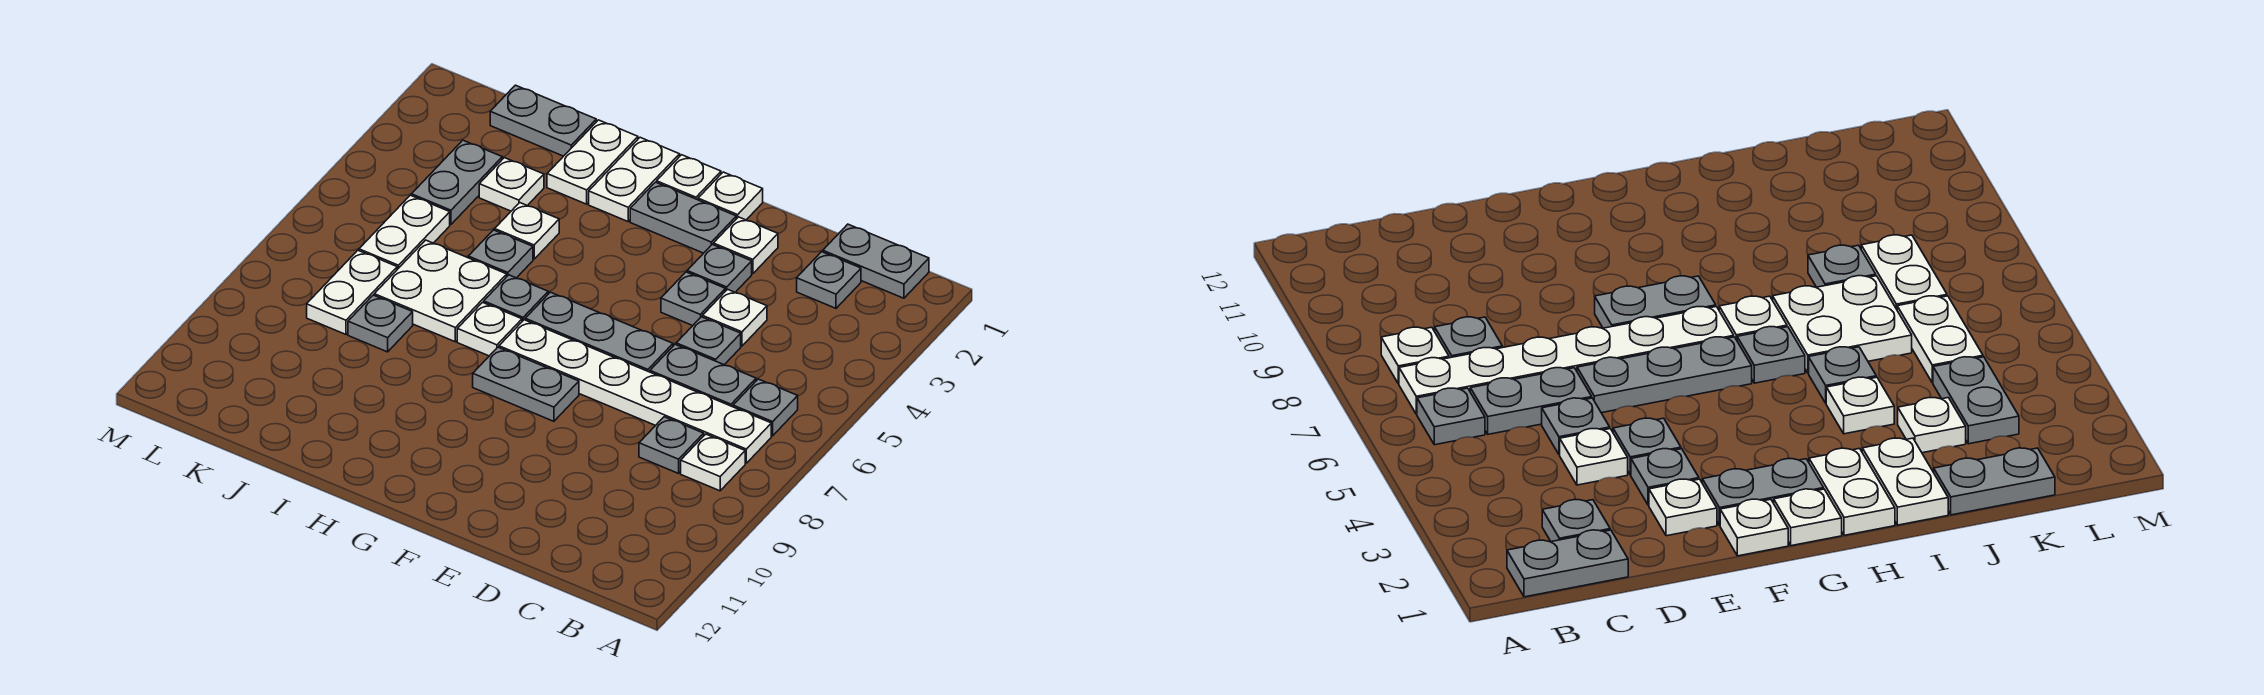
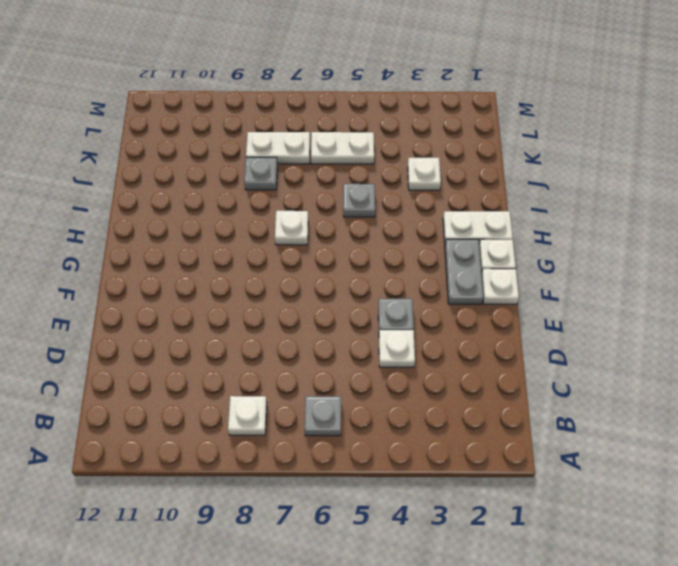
none -> grey 1x2 plate [823,224,929,298]
none -> white 1x6 plate [499,320,771,463]
none -> grey 1x1 plate [797,252,861,308]
none -> grey 1x2 plate [650,344,756,407]

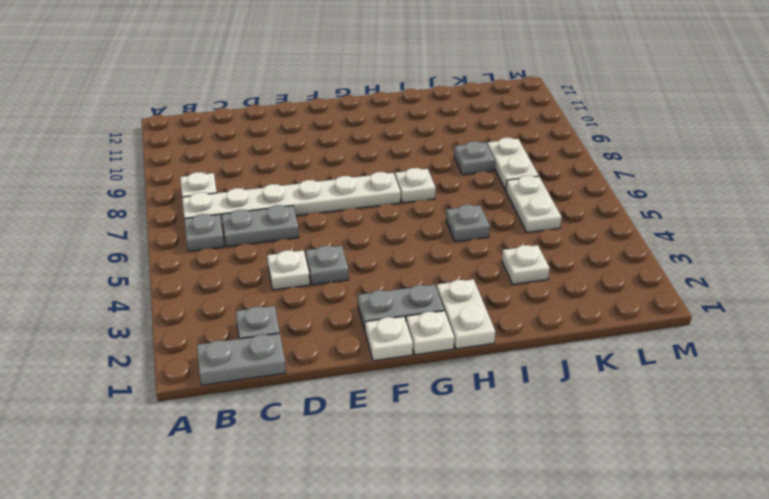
none -> grey 1x1 plate [639,417,704,473]
none -> grey 1x1 plate [676,317,741,365]
none -> white 1x1 plate [713,217,778,274]
none -> grey 1x1 plate [687,245,752,292]

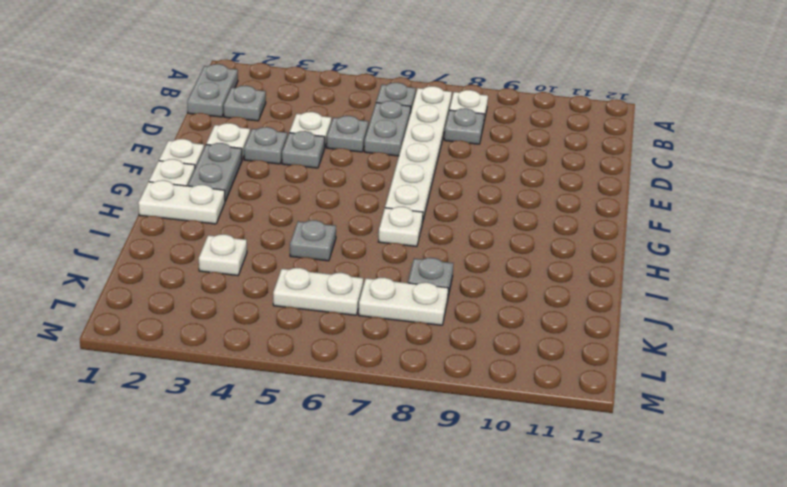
none -> grey 1x3 plate [525,292,673,372]
none -> grey 1x2 plate [473,347,579,421]
none -> grey 1x1 plate [484,275,548,321]
none -> white 1x2 plate [547,120,638,204]

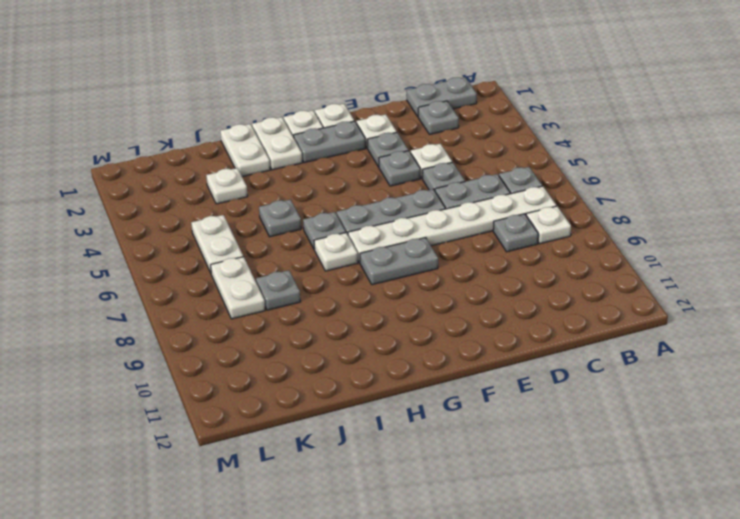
none -> white 1x1 plate [495,203,559,259]
none -> white 2x2 plate [374,240,507,342]
none -> grey 1x2 plate [490,85,596,156]
none -> grey 1x2 plate [412,140,502,224]

